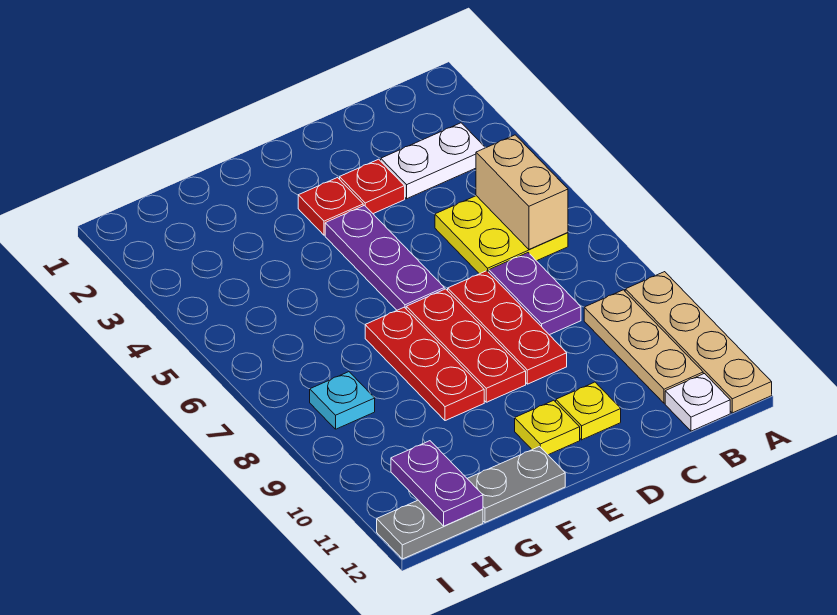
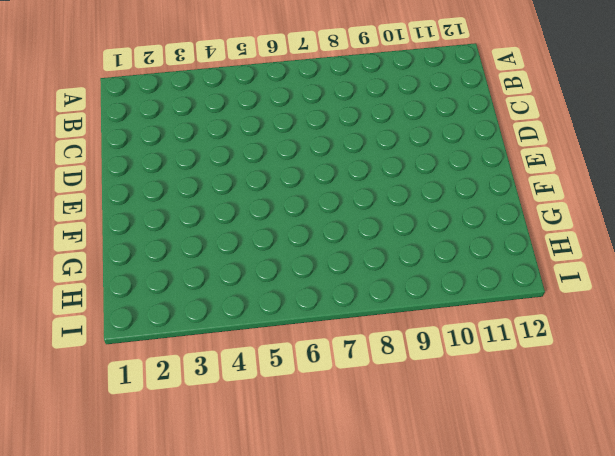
none -> tan 1x4 plate [625,272,772,413]
none -> white 1x2 plate [381,123,485,199]
none -> yellow 2x2 plate [435,196,568,274]

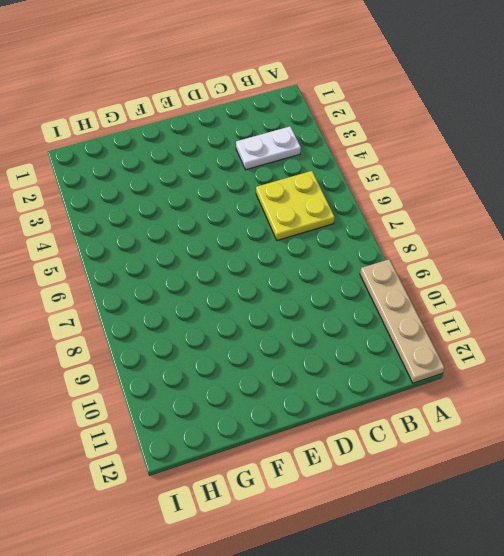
none -> tan 1x3 plate [584,290,703,403]
none -> white 1x1 plate [665,374,730,431]
none -> purple 1x2 plate [489,253,581,335]

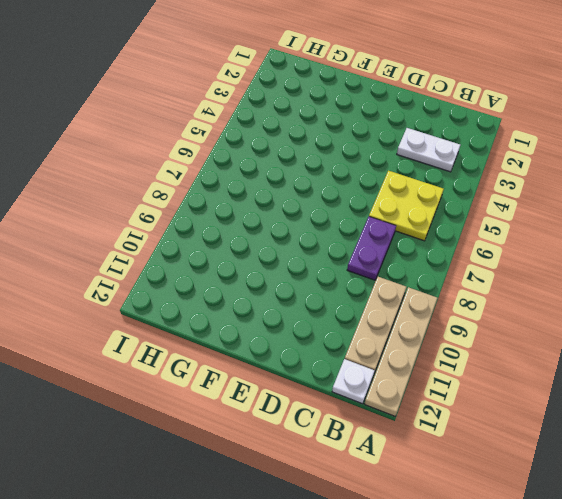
none -> red 1x1 plate [340,159,405,214]
none -> red 1x3 plate [448,271,567,384]
none -> yellow 1x1 plate [556,382,621,440]

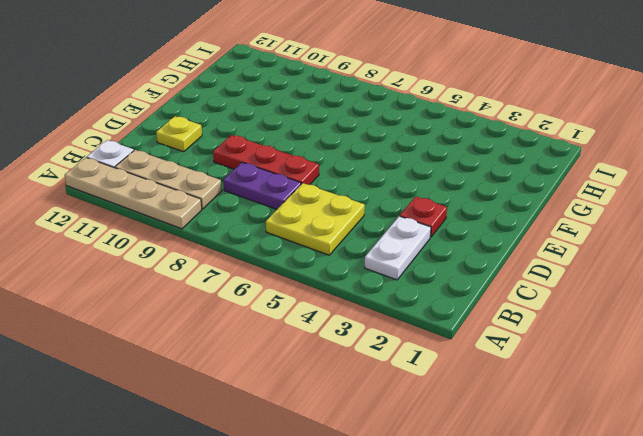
none -> red 1x1 plate [298,178,363,235]
none -> purple 1x3 plate [325,205,444,310]
none -> red 1x3 plate [406,289,526,402]

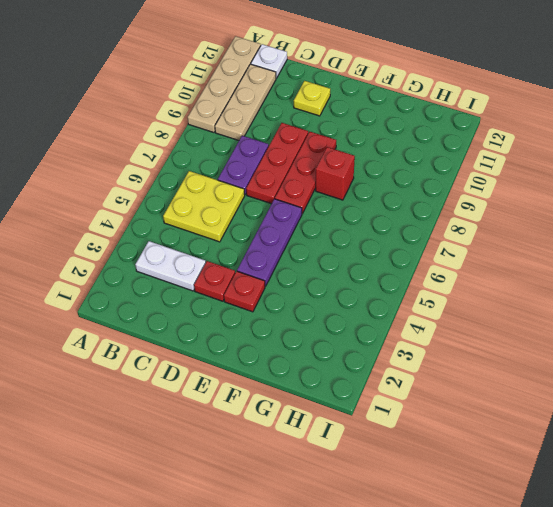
red 1x1 brick [316,147,355,200] -> red 1x3 plate [365,307,484,421]
none -> yellow 1x1 plate [515,400,580,455]
none -> grey 1x2 plate [467,447,565,522]
none -> cyan 1x1 plate [310,372,375,429]

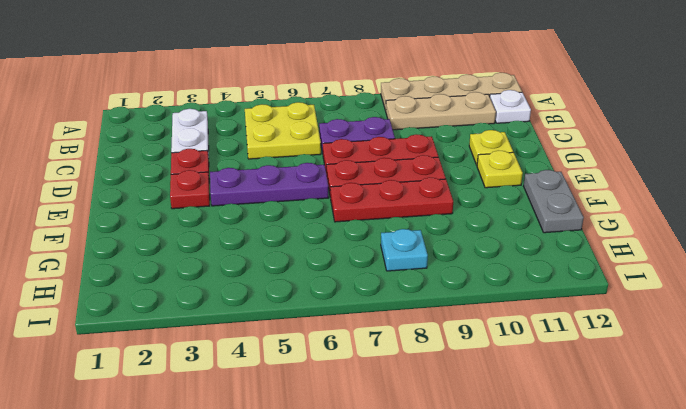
none -> grey 1x2 plate [377,500,483,559]
none -> tan 1x2 brick [476,135,568,249]
none -> purple 1x2 plate [391,441,483,526]

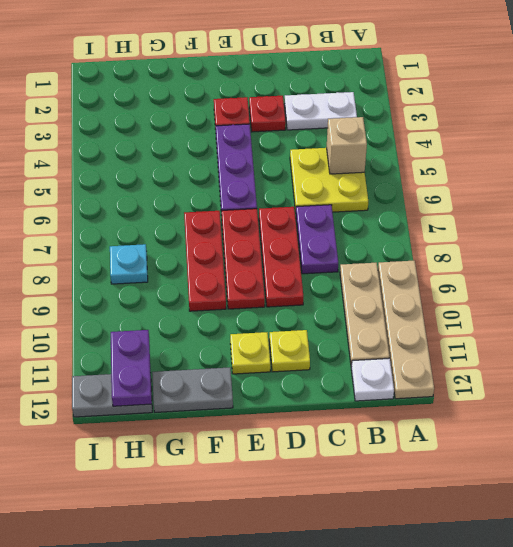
tan 1x1 brick [327,117,367,174] -> tan 1x2 brick [476,135,568,249]

